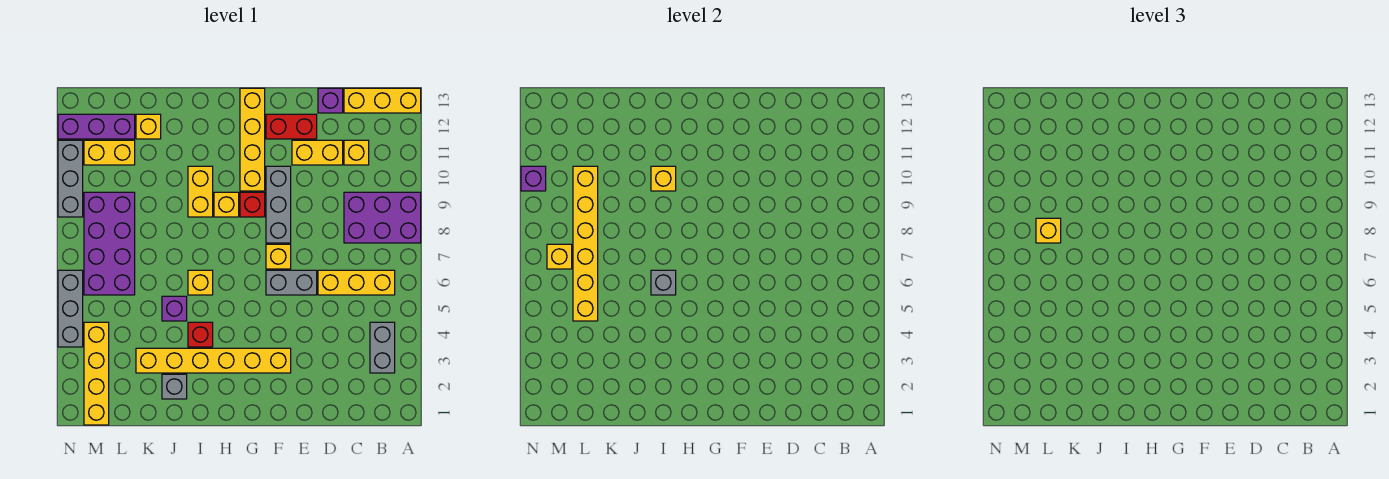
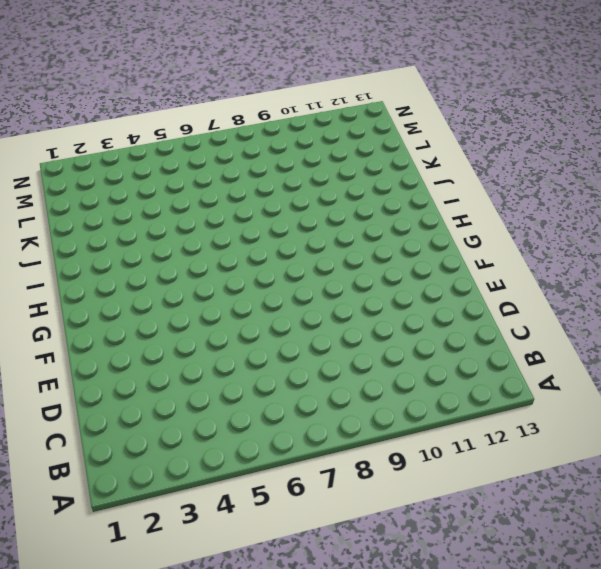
none -> purple 2x3 brick [344,192,421,243]
none -> yellow 1x3 brick [344,88,421,113]
none -> grey 1x2 brick [370,322,395,373]
none -> yellow 1x3 brick [318,270,395,295]

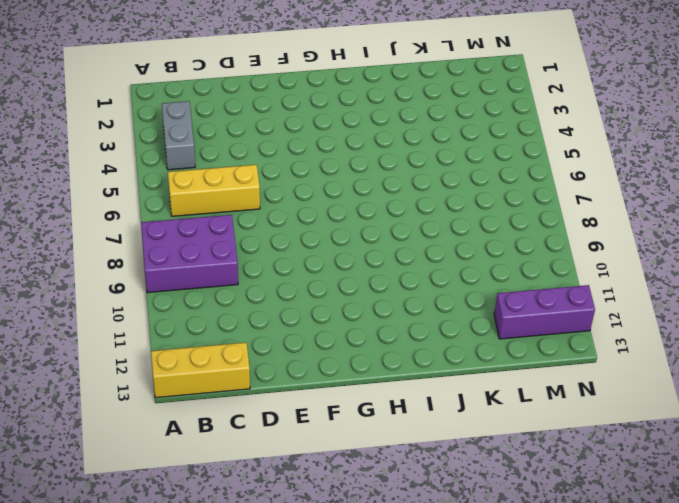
none -> yellow 1x1 brick [344,140,369,165]
none -> yellow 1x2 brick [292,140,343,165]
none -> purple 1x1 brick [318,88,343,113]
none -> grey 1x2 brick [266,270,317,295]

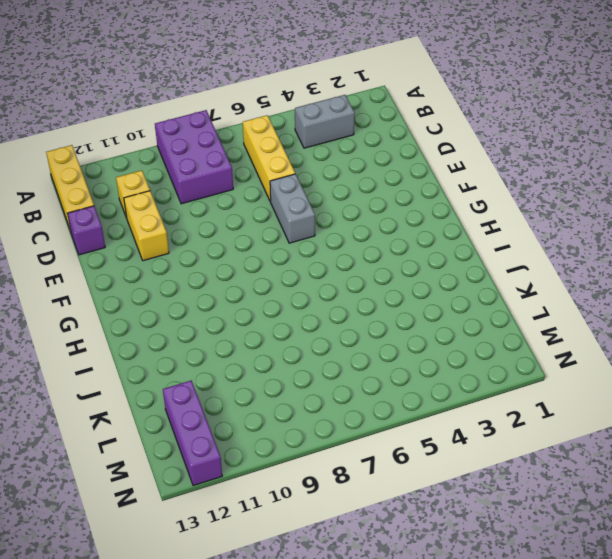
none -> red 1x2 brick [266,114,317,139]
none -> yellow 1x6 brick [136,348,291,373]
none -> yellow 1x1 brick [266,244,291,269]
none -> grey 1x3 brick [266,166,291,243]

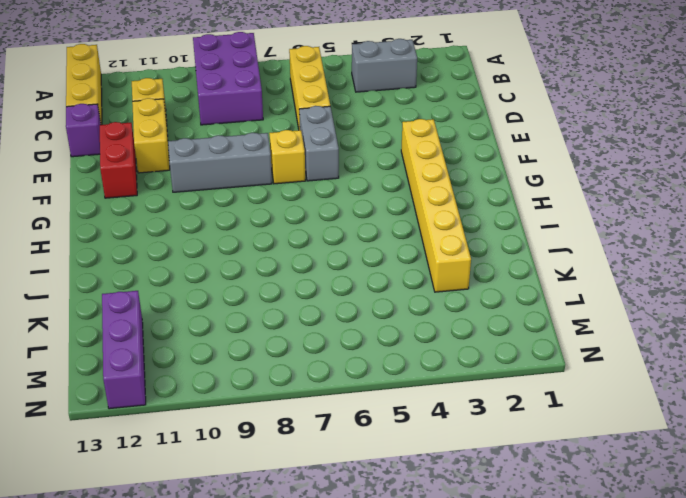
none -> red 1x1 brick [240,192,265,217]
none -> yellow 1x4 brick [240,88,265,191]
none -> yellow 1x1 brick [214,192,239,217]
none -> red 1x1 brick [188,322,213,347]

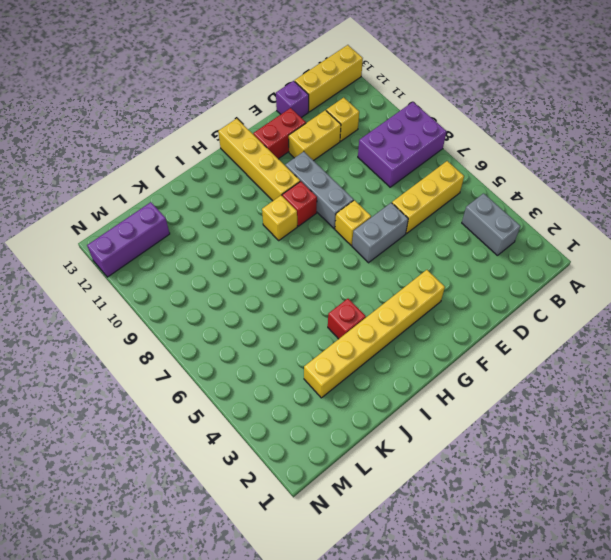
none -> yellow 1x1 brick [188,270,213,295]
none -> yellow 1x2 brick [188,166,213,217]
none -> grey 1x1 brick [162,374,187,399]
none -> purple 1x1 brick [162,296,187,321]

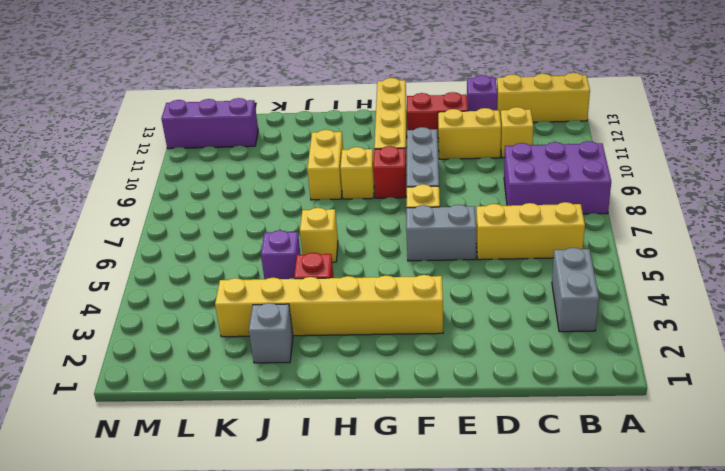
none -> yellow 1x1 brick [136,114,161,139]
none -> purple 2x4 brick [84,192,135,295]
none -> yellow 1x2 brick [84,140,135,165]
none -> yellow 1x4 brick [84,322,109,425]

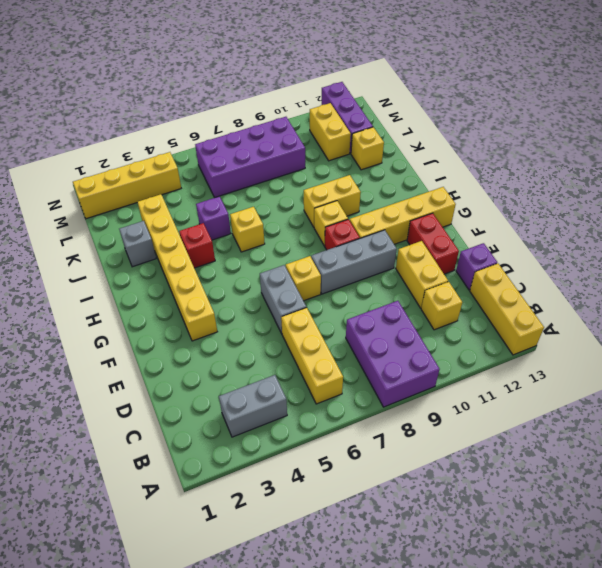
none -> grey 1x3 brick [58,270,83,347]
none -> grey 1x3 brick [58,140,83,217]
none -> grey 1x1 brick [651,270,676,295]
none -> yellow 1x1 brick [651,166,676,191]

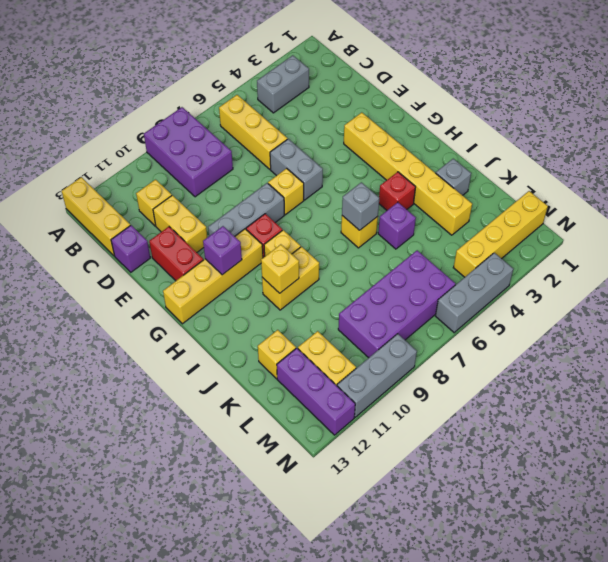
purple 1x1 brick [203,226,242,275] -> purple 1x1 brick moved to [521,166,546,191]
none -> yellow 1x6 brick [573,166,598,321]
none -> yellow 1x1 brick [547,244,572,269]
none -> yellow 1x1 brick [1036,218,1061,243]

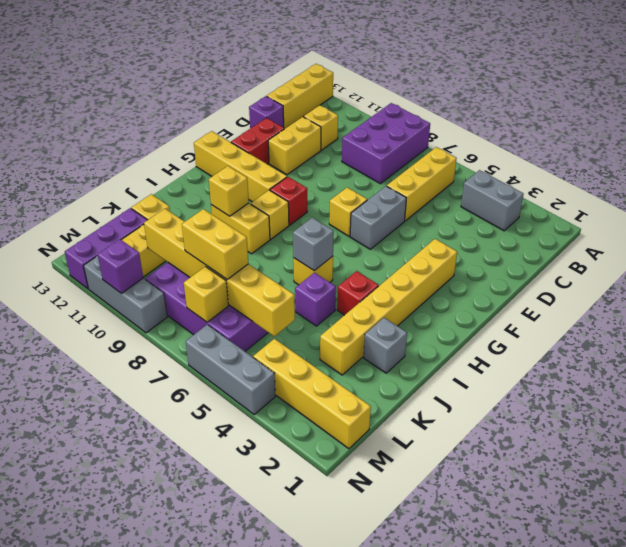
yellow 1x2 brick [182,209,248,280] -> yellow 1x1 brick [1036,218,1061,243]
none -> grey 1x3 brick [266,166,291,243]

